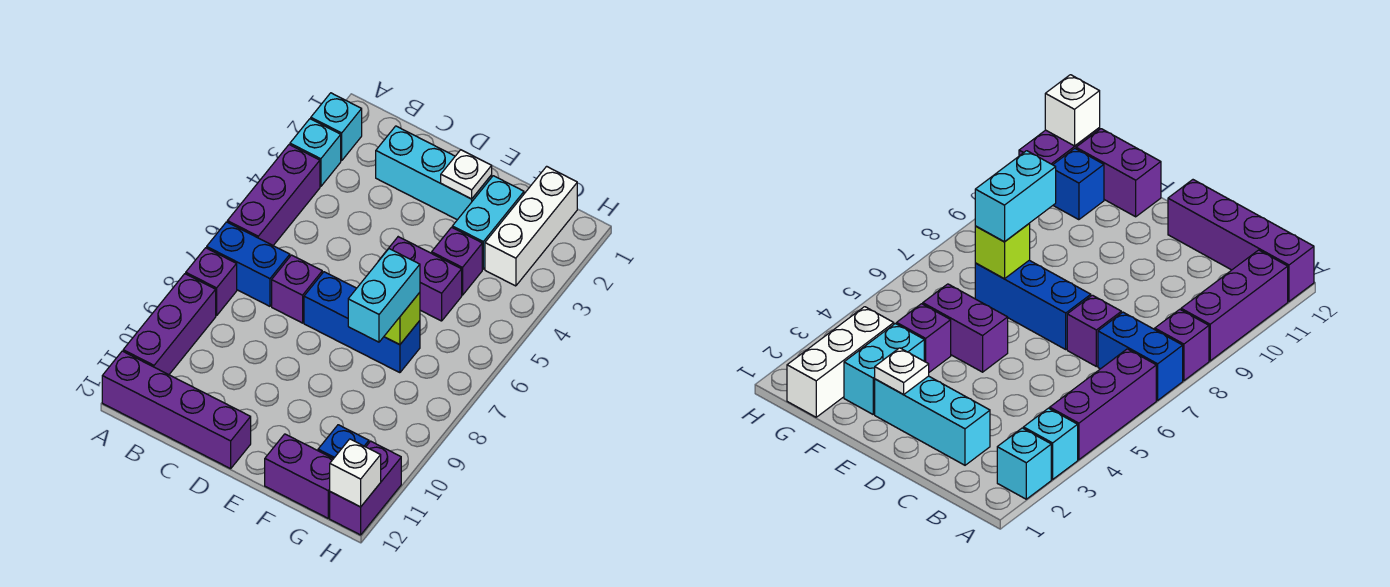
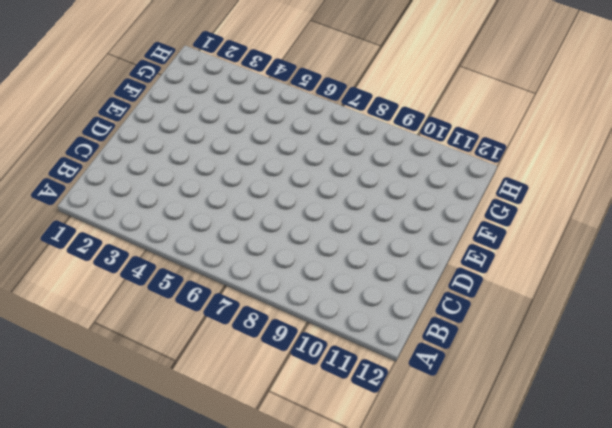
none -> cyan 1x1 brick [311,93,362,161]
none -> cyan 1x1 brick [290,119,341,187]
none -> purple 1x3 brick [227,145,320,245]

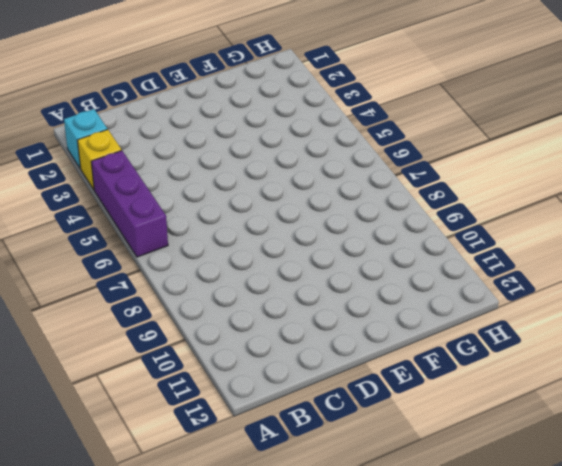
yellow 1x1 brick [77,129,122,189] -> cyan 1x1 brick [290,119,341,187]
none -> blue 1x2 brick [207,222,290,306]
none -> purple 1x1 brick [186,248,237,316]
none -> purple 1x3 brick [123,274,216,375]

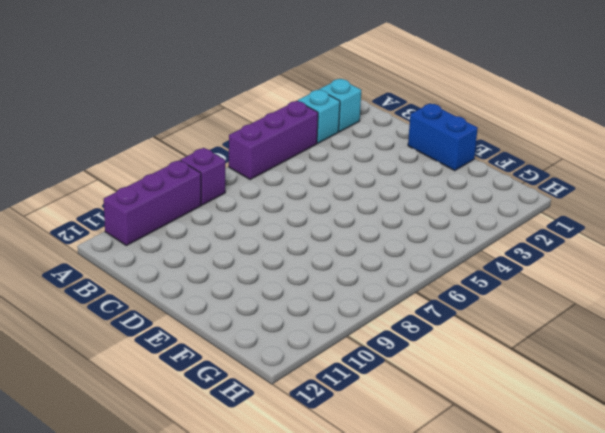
blue 1x2 brick [408,103,478,171] -> blue 1x2 brick moved to [207,222,290,306]
none -> purple 1x4 brick [102,351,251,469]
none -> cyan 1x3 brick [376,126,492,220]
none -> purple 1x1 brick [272,255,322,323]

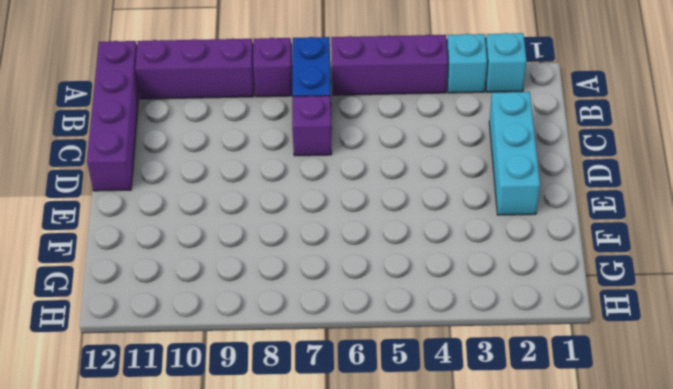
none -> blue 1x3 brick [304,272,420,373]
none -> purple 1x2 brick [380,237,462,321]
none -> cyan 1x2 brick [452,176,524,269]

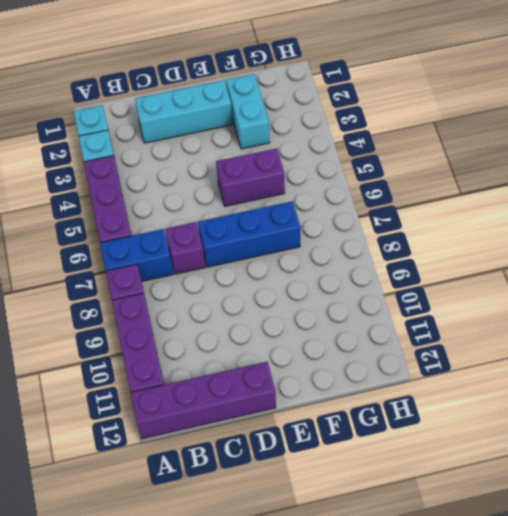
none -> purple 1x1 brick [432,227,482,295]
none -> purple 1x2 brick [265,434,333,518]
none -> white 1x3 brick [485,166,577,286]

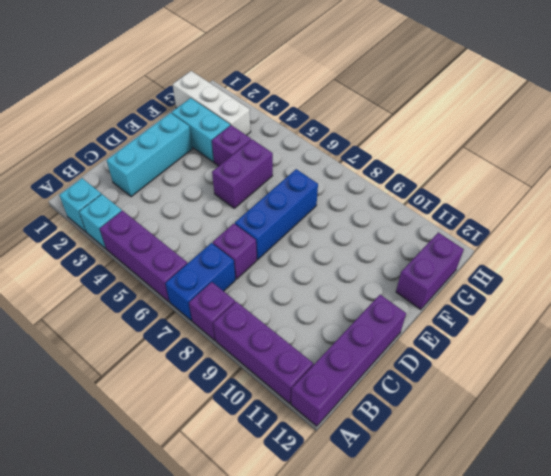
none -> blue 1x1 brick [318,425,369,459]
none -> purple 1x2 brick [330,441,401,535]
none -> white 1x1 plate [441,150,492,199]

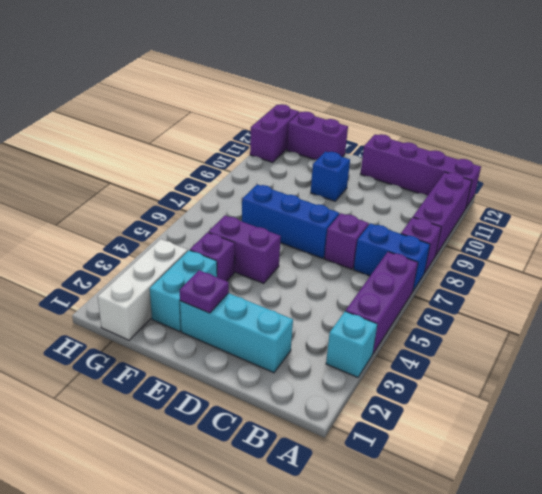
purple 1x1 plate [180,270,229,313] -> white 1x1 plate [441,150,492,199]
blue 1x1 brick [311,152,350,201] -> blue 1x1 brick moved to [318,425,369,459]
none -> cyan 1x1 brick [311,93,362,161]
none -> lime 1x1 brick [384,293,420,345]
none -> white 1x1 brick [330,439,381,507]

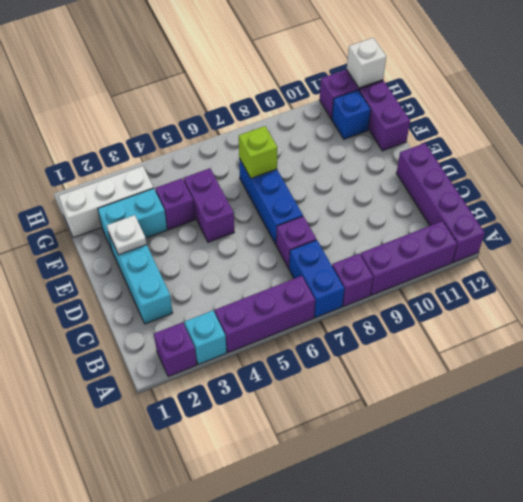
purple 1x1 brick [154,322,197,377] -> cyan 1x1 brick [311,93,362,161]
none -> cyan 1x2 brick [348,249,420,342]

